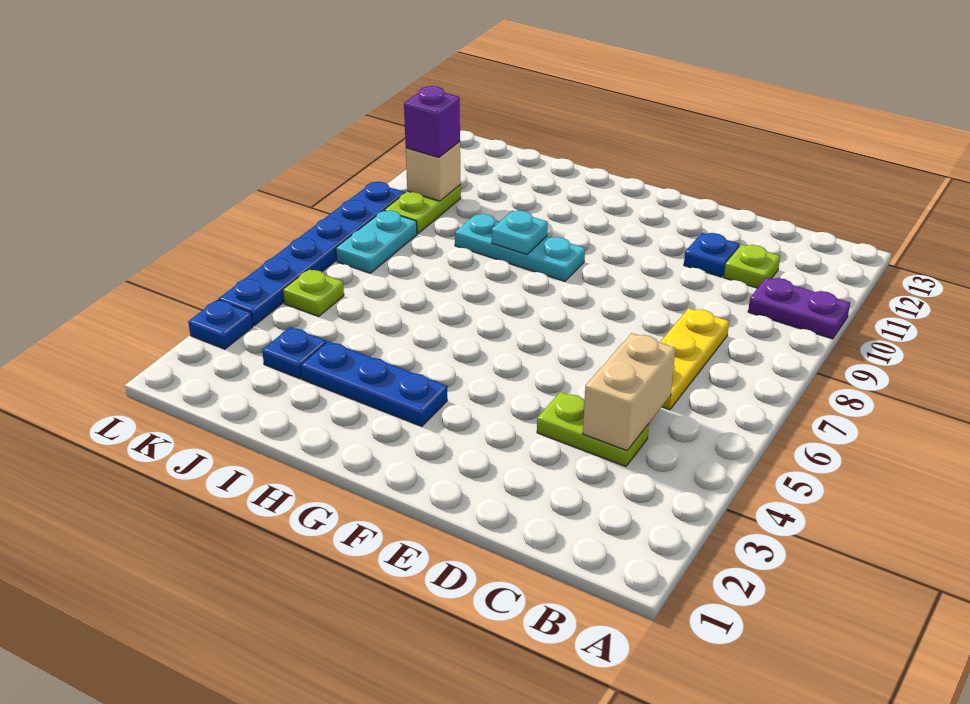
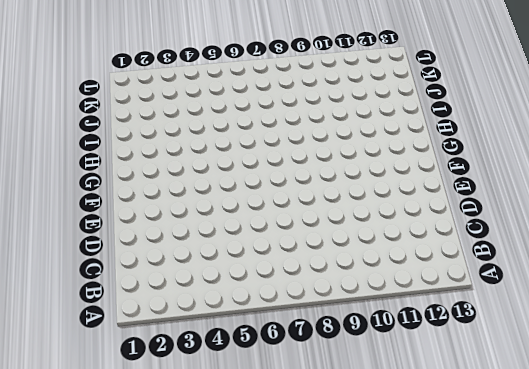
none -> purple 1x2 plate [748,277,850,339]
none -> lime 1x2 plate [537,392,649,466]
none -> yellow 1x3 plate [660,308,729,410]

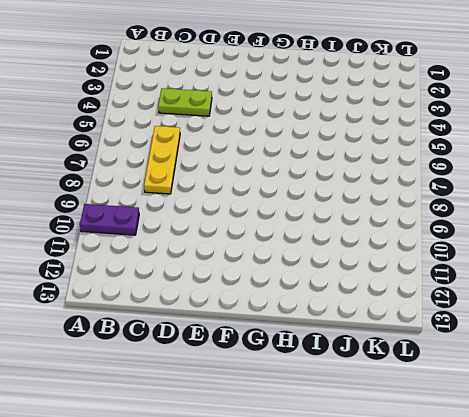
none -> lime 1x1 plate [724,245,780,288]
none -> blue 1x1 plate [684,233,740,277]
none -> blue 1x3 plate [301,341,447,426]

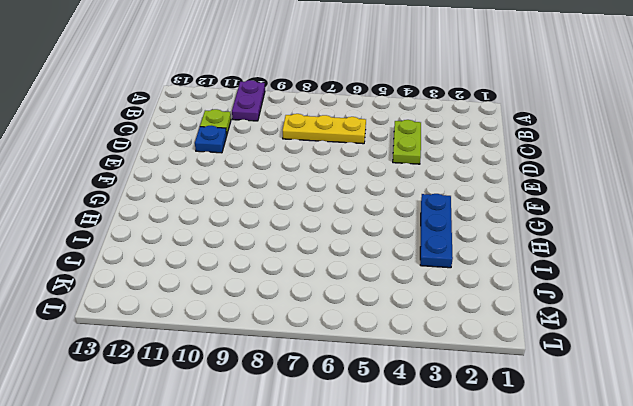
none -> cyan 1x3 plate [455,214,585,281]
none -> blue 1x1 plate [262,327,326,379]
none -> lime 1x1 plate [283,269,344,316]

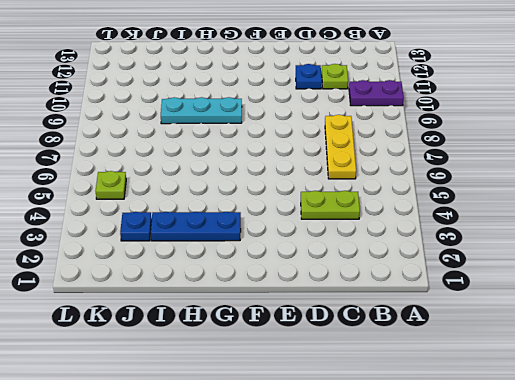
none -> cyan 1x2 plate [336,210,417,273]
none -> lime 1x2 plate [385,185,461,234]
none -> blue 1x1 plate [188,300,253,349]

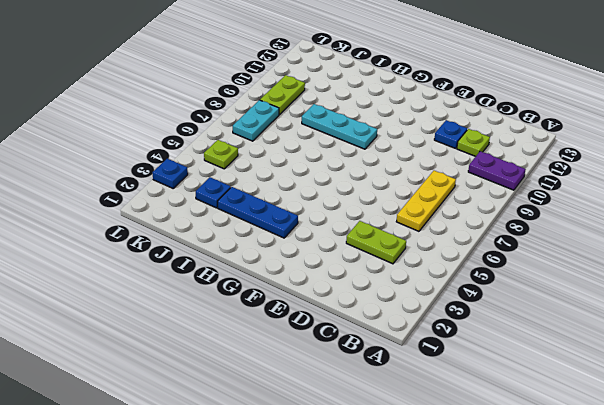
none -> blue 1x6 plate [218,182,405,326]
none -> tan 1x2 brick [583,333,675,451]
none -> cyan 1x1 plate [492,211,548,254]

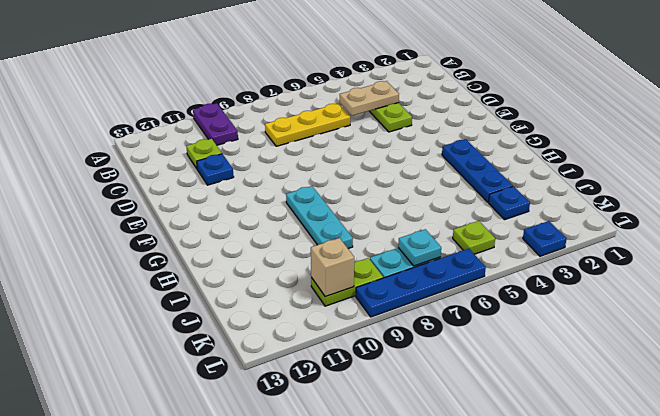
tan 1x2 plate [340,81,399,116] -> tan 1x2 brick [583,333,675,451]
cyan 1x1 plate [398,229,441,266] -> cyan 1x1 plate moved to [492,211,548,254]
blue 1x4 plate [356,249,486,317] -> blue 1x6 plate [218,182,405,326]
none -> purple 1x1 brick [404,86,460,157]

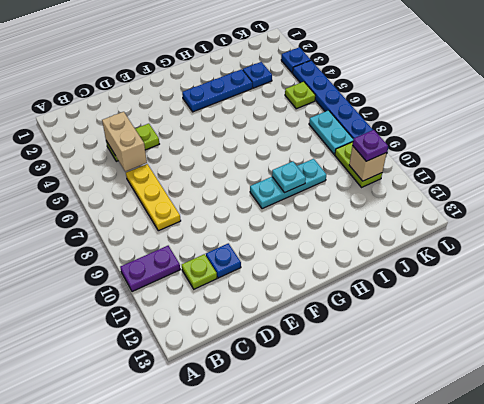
purple 1x1 plate [352,130,388,161] -> purple 1x1 brick [404,86,460,157]

